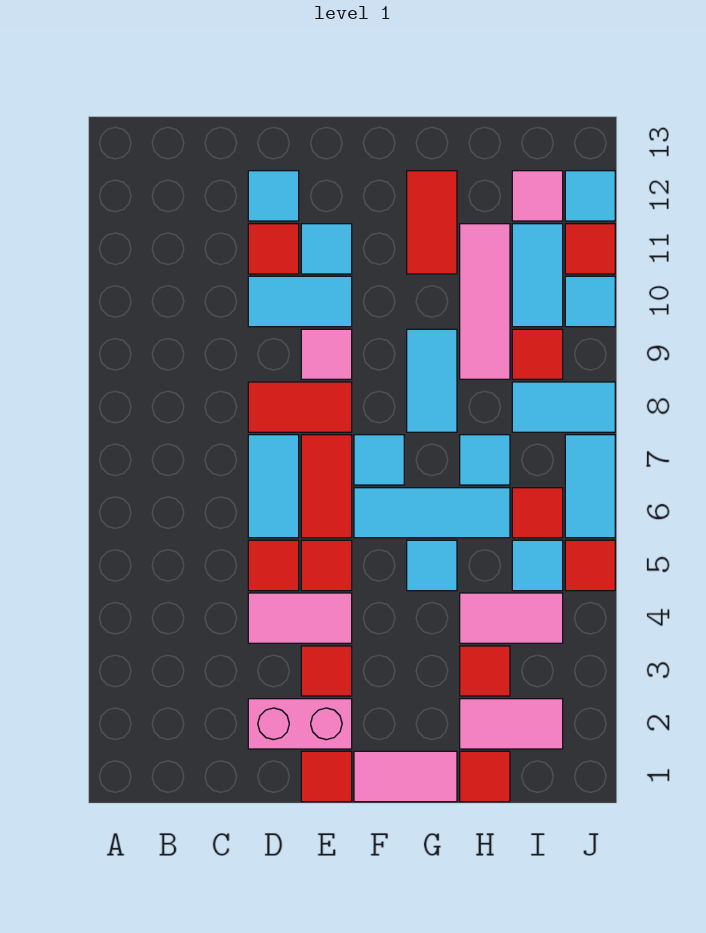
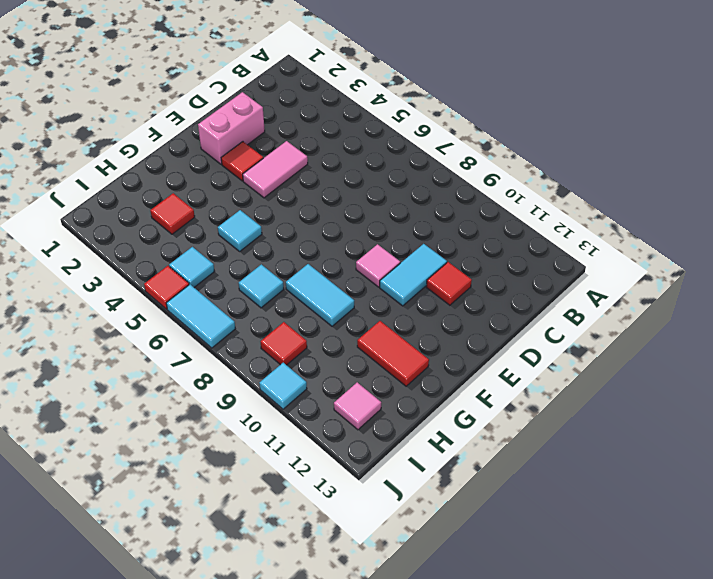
none -> red 1x1 tile [248,540,299,591]
none -> cyan 1x2 tile [248,435,299,538]
none -> red 1x2 tile [248,382,352,432]
none -> cyan 1x1 tile [248,171,299,221]

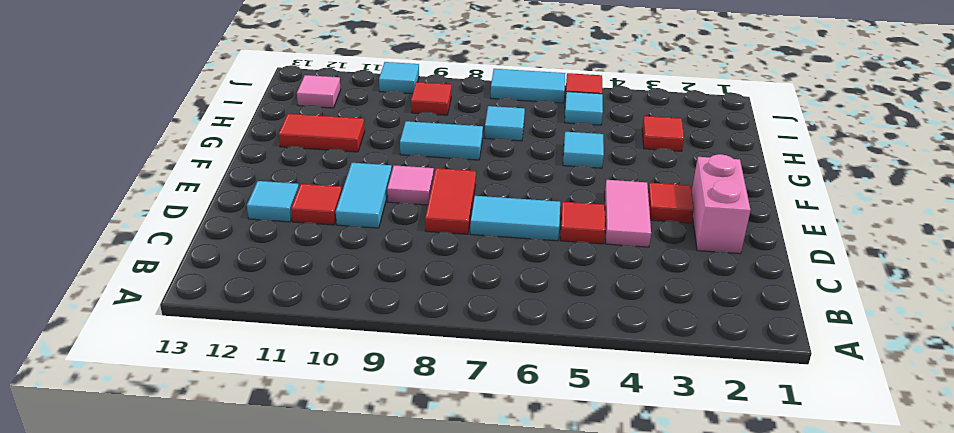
none -> red 1x1 tile [301,751,352,802]
none -> red 1x1 tile [301,540,352,591]
none -> red 1x2 tile [301,435,352,538]
none -> cyan 1x1 tile [301,224,352,274]

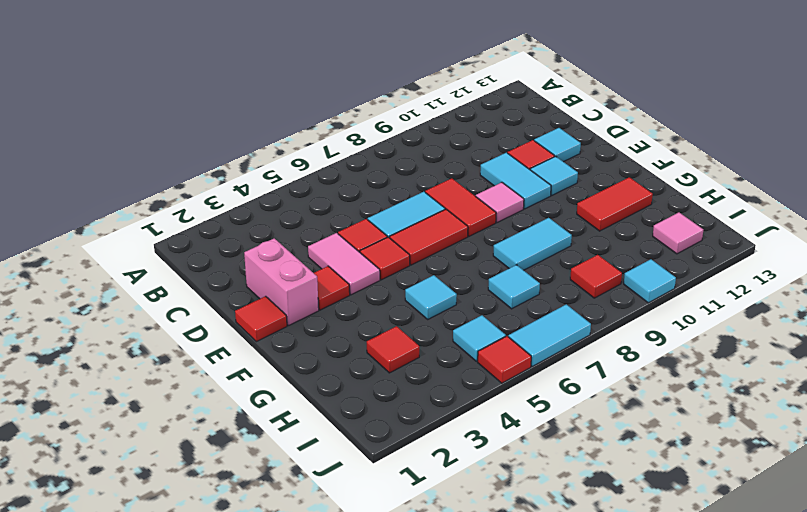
none -> pink 1x2 tile [354,751,457,802]
none -> cyan 1x3 tile [354,488,510,538]
none -> cyan 1x1 tile [354,435,404,485]
none -> red 1x1 tile [460,751,510,802]

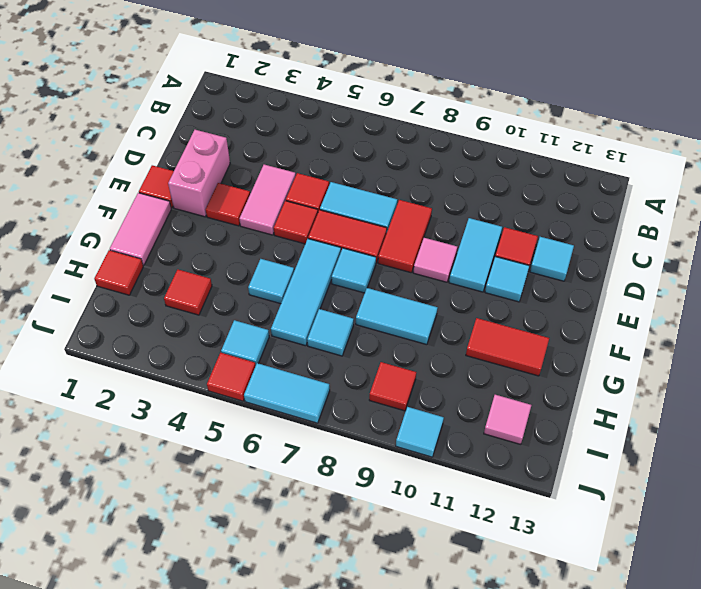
none -> pink 1x2 tile [460,699,563,749]
none -> pink 1x2 tile [460,593,563,643]
none -> pink 1x3 tile [460,224,510,379]
none -> red 1x1 tile [512,488,563,538]

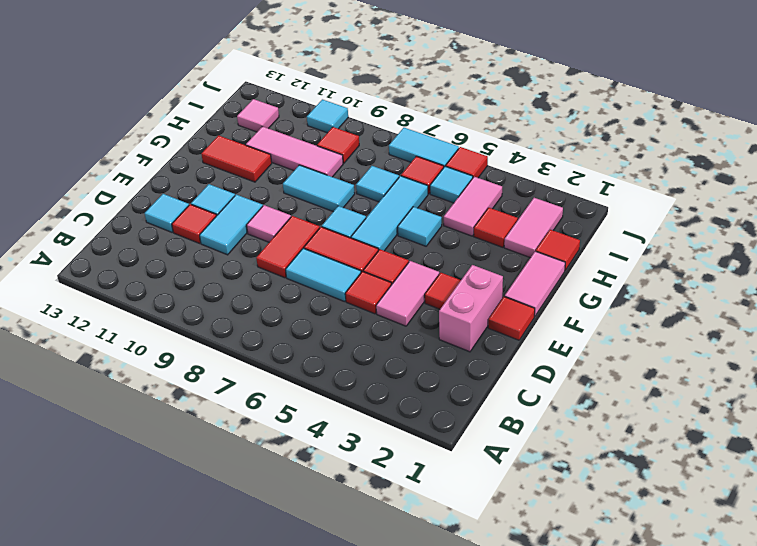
none -> cyan 1x2 tile [512,382,615,432]
none -> cyan 1x2 tile [512,224,563,327]
none -> red 1x1 tile [565,224,615,274]
none -> cyan 1x1 tile [565,171,615,221]

